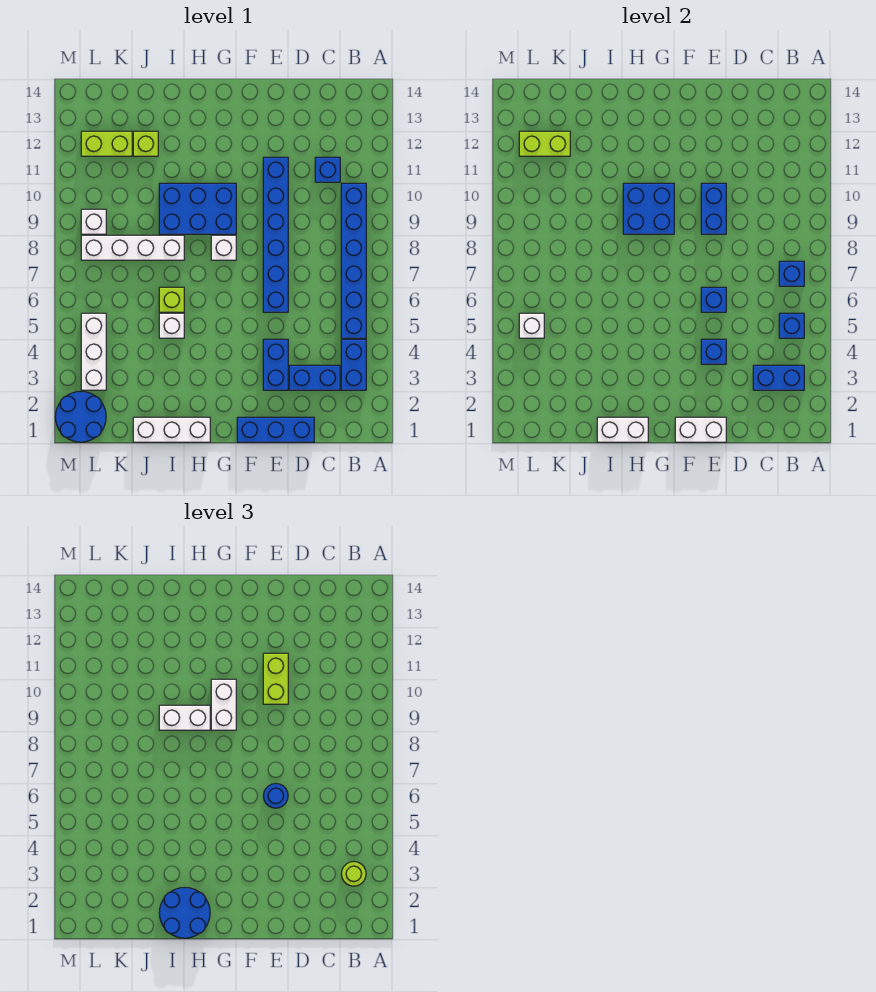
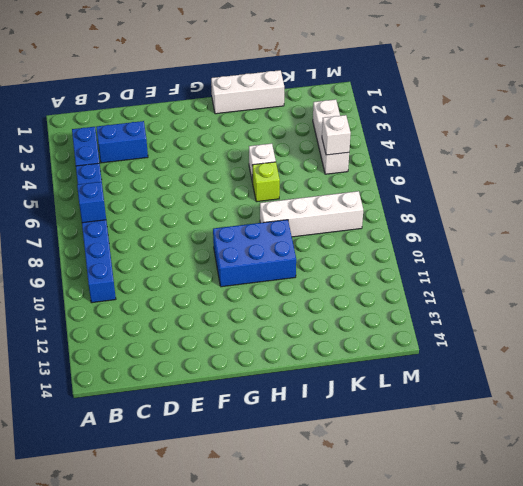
none -> blue 1x1 brick [315,157,340,182]
none -> blue 1x3 brick [237,417,314,442]
none -> blue 1x2 brick [263,339,288,390]
none -> blue 1x6 brick [263,157,288,312]

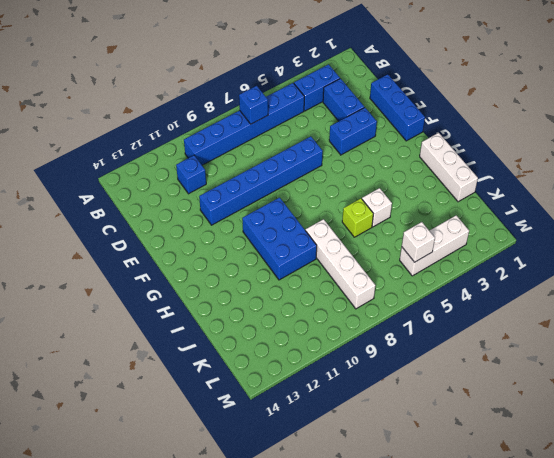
none -> white 1x1 brick [211,235,236,260]
none -> lime 1x1 brick [133,131,158,156]
none -> lime 1x2 brick [81,131,132,156]
none -> blue 2x2 round brick [55,392,106,442]

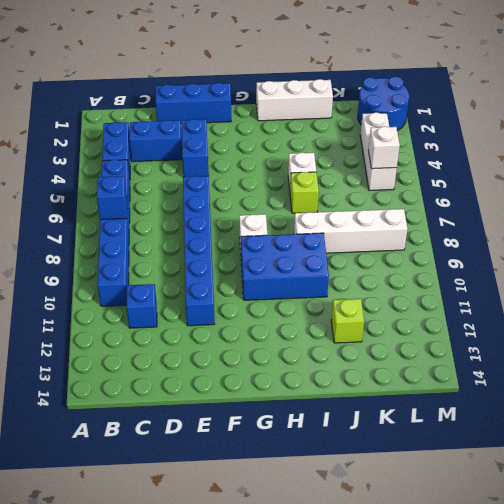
none -> lime 1x2 brick [81,131,132,156]
none -> white 1x1 brick [81,209,106,234]
none -> blue 1x2 brick [753,365,804,390]
none -> blue 1x1 brick [779,313,804,338]

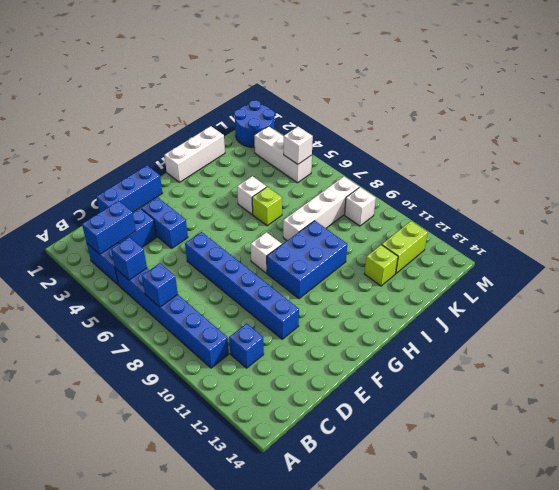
none -> white 1x2 brick [675,417,726,442]
none -> blue 1x1 brick [701,339,726,364]
none -> blue 1x1 brick [701,287,726,312]
none -> blue 1x2 brick [701,183,726,234]

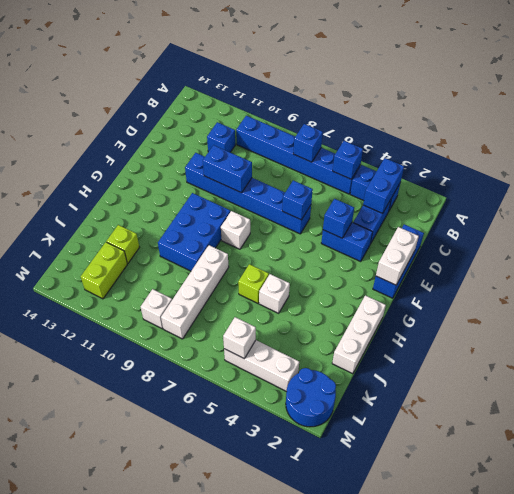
none -> blue 2x2 brick [623,183,674,234]
none -> white 1x2 brick [597,417,648,442]
none -> lime 1x2 brick [519,131,570,156]
none -> lime 1x1 round brick [341,862,366,886]

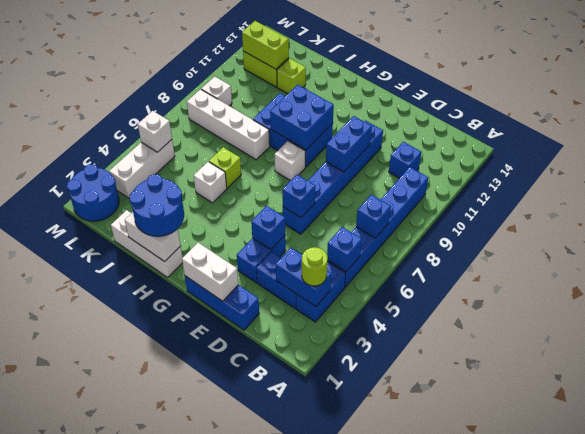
none -> blue 1x1 round brick [263,784,288,808]
none -> lime 1x2 brick [263,653,288,704]
none -> white 1x2 brick [211,679,236,730]
none -> white 1x2 brick [159,705,210,730]

